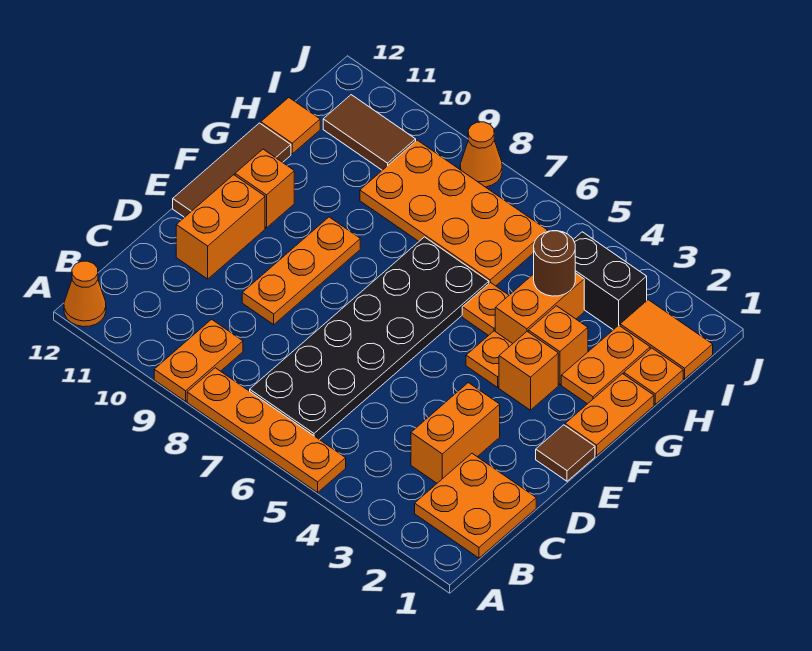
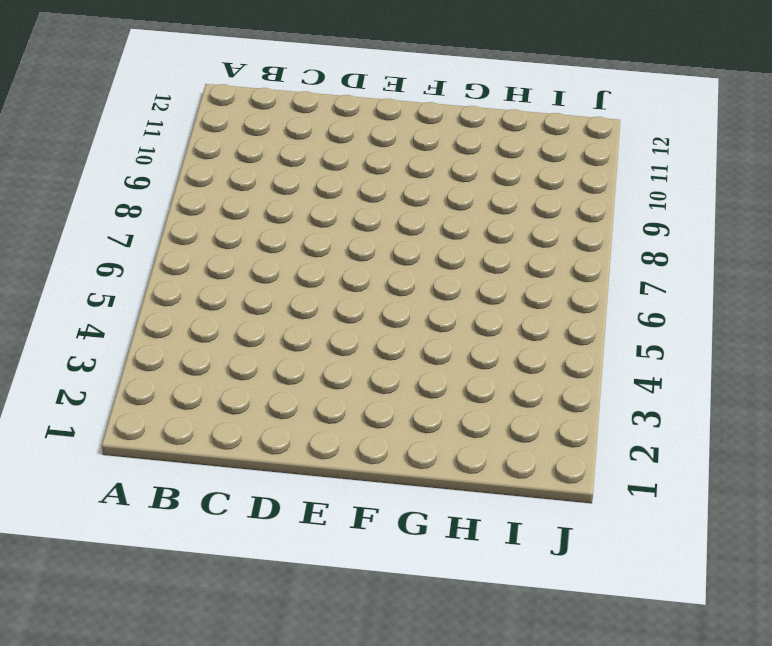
none -> orange 1x4 plate [187,368,346,493]
none -> orange 1x2 plate [154,319,243,401]
none -> orange 1x1 cone [64,261,106,327]

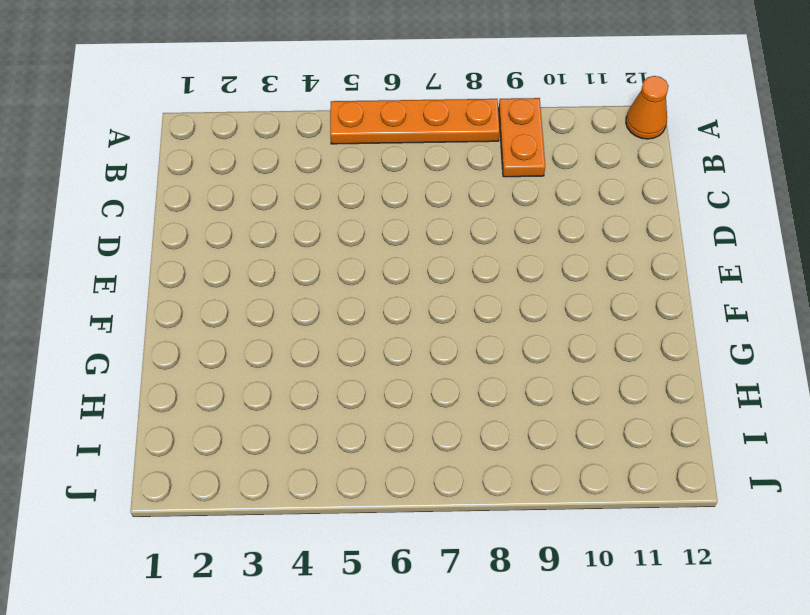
none -> orange 2x2 plate [415,454,536,558]
none -> black 2x6 plate [250,237,489,440]
none -> orange 1x2 brick [411,383,500,483]

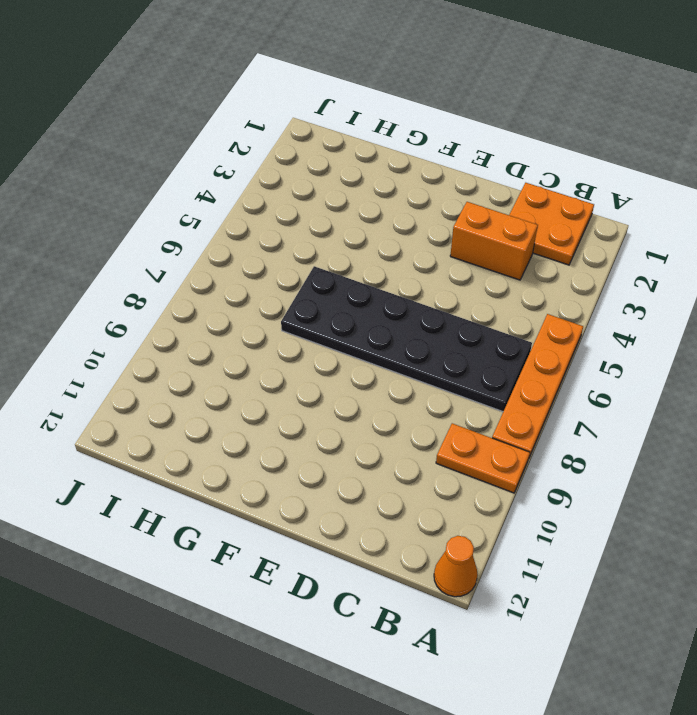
none -> orange 1x3 plate [242,217,360,325]
none -> orange 1x2 brick [176,175,265,279]
none -> brown 1x1 tile [536,425,595,481]

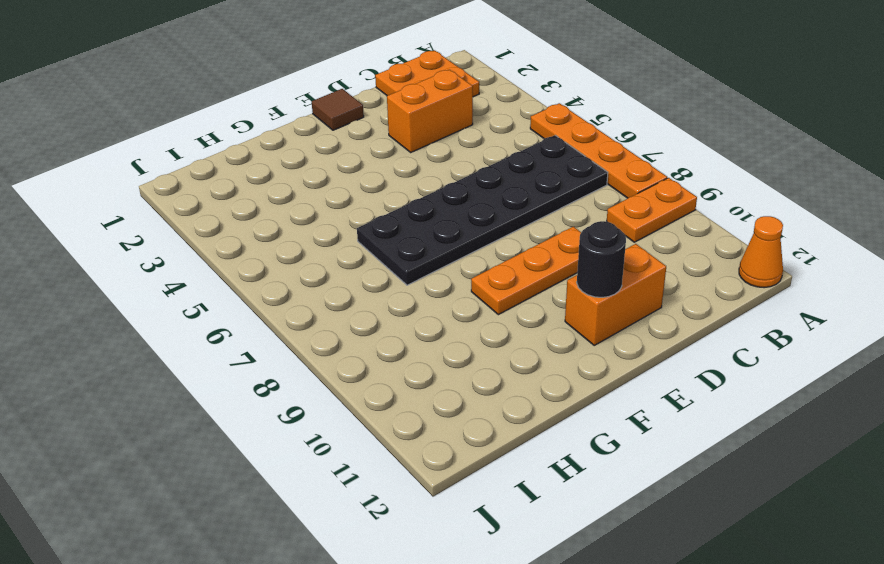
black 1x1 round brick [577,221,626,297] -> none
none -> brown 1x3 tile [173,123,291,217]
none -> orange 1x2 plate [565,374,654,456]
none -> orange 1x1 brick [499,332,558,410]

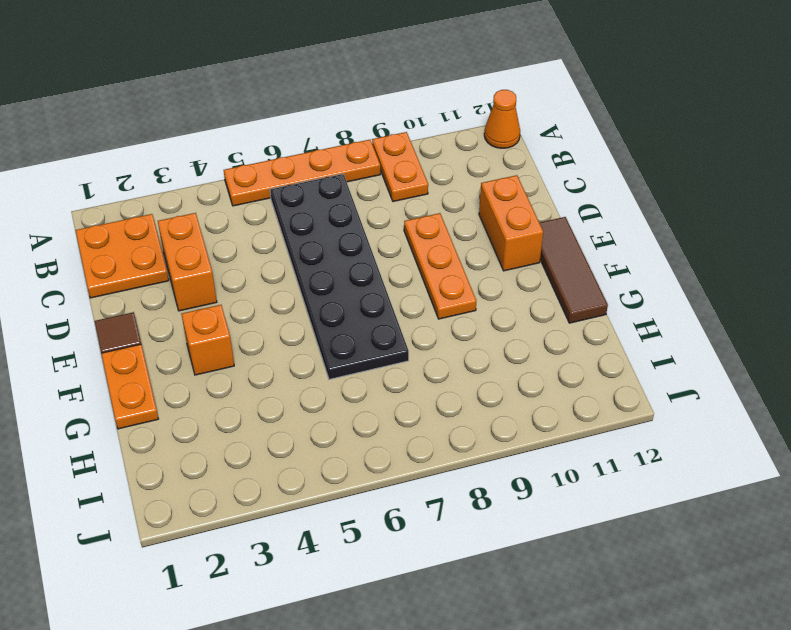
none -> orange 1x1 plate [466,331,513,387]
none -> orange 1x1 brick [235,149,294,228]
none -> orange 1x2 plate [561,325,650,404]

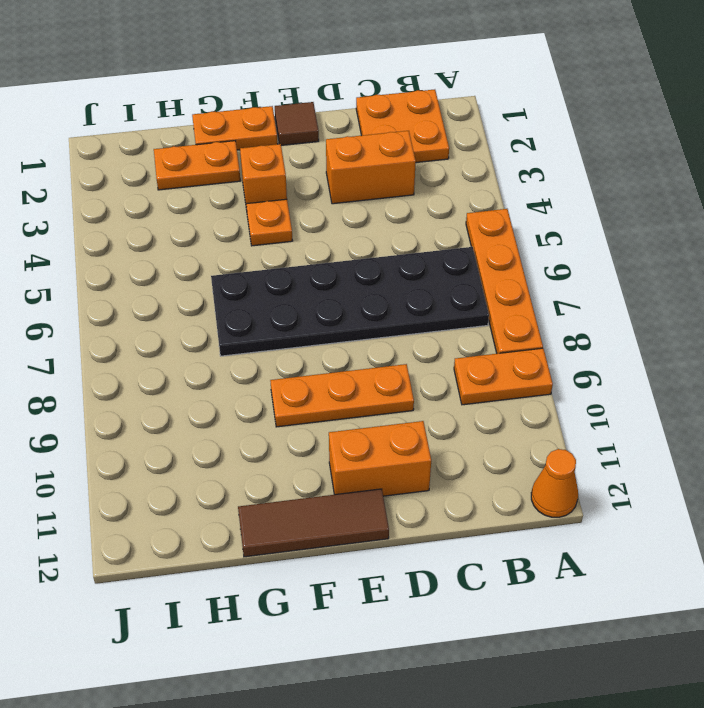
none -> orange 1x1 brick [235,149,294,228]
none -> orange 1x1 brick [528,306,588,385]
none -> orange 1x2 brick [495,273,584,343]

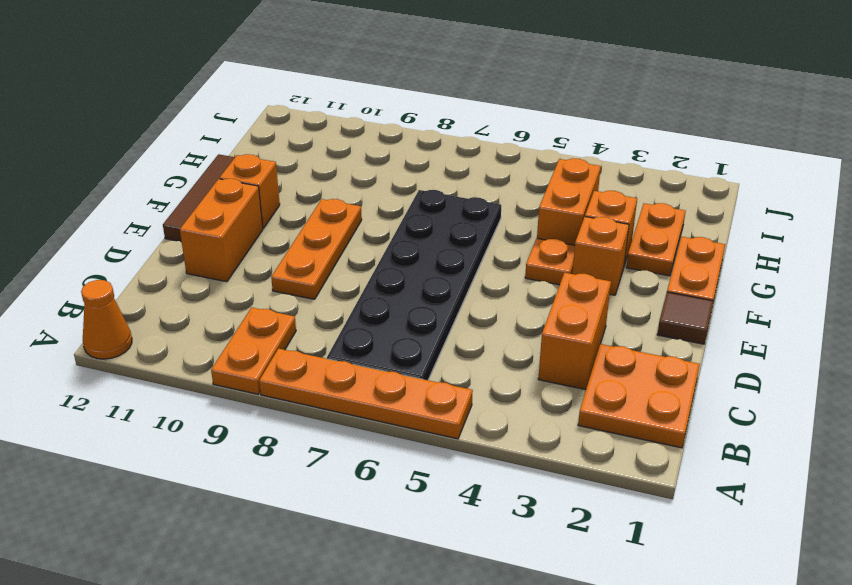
none -> orange 1x1 plate [462,282,509,336]
none -> orange 1x1 plate [624,348,683,404]
none -> orange 2x4 plate [360,140,548,286]

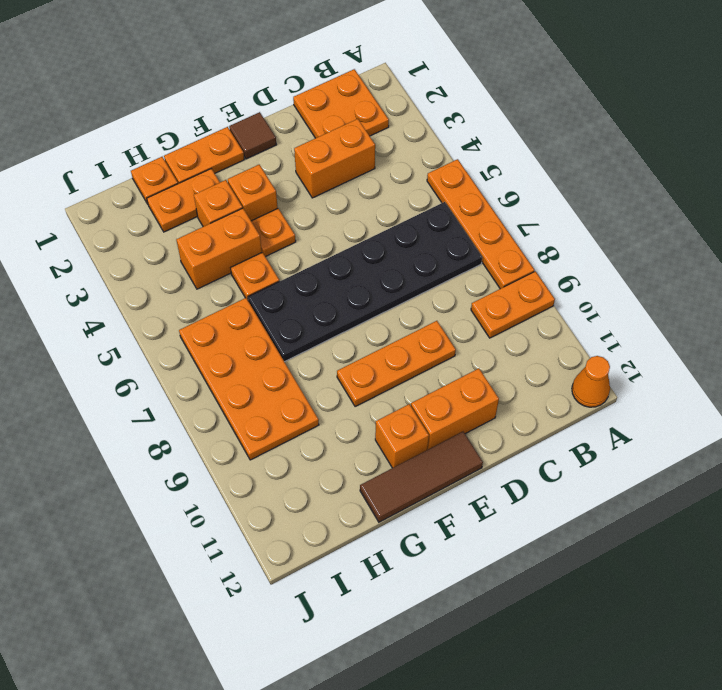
none -> orange 1x1 tile [261,98,320,154]
none -> orange 1x2 tile [620,300,713,379]
none -> black 1x2 brick [573,232,647,330]

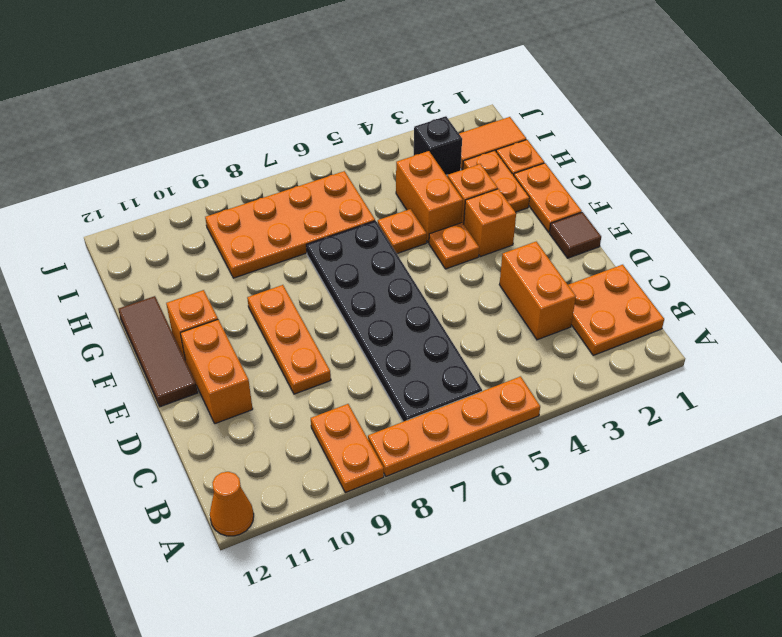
black 1x1 brick [414,116,462,175] -> black 1x2 brick [573,232,647,330]
none -> orange 1x1 tile [261,98,320,154]
none -> brown 1x2 tile [323,95,416,170]
none -> orange 1x1 cone [460,122,502,187]

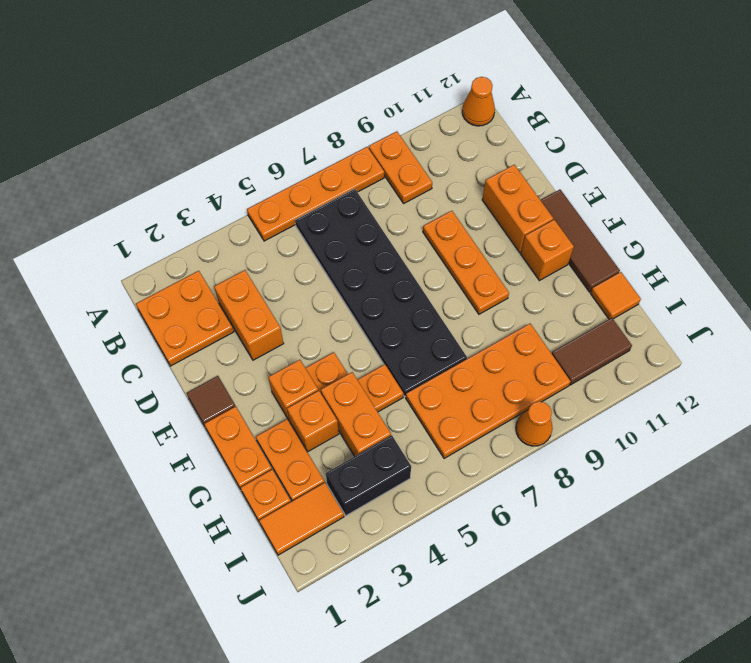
none -> brown 1x1 round brick [534,231,575,296]

